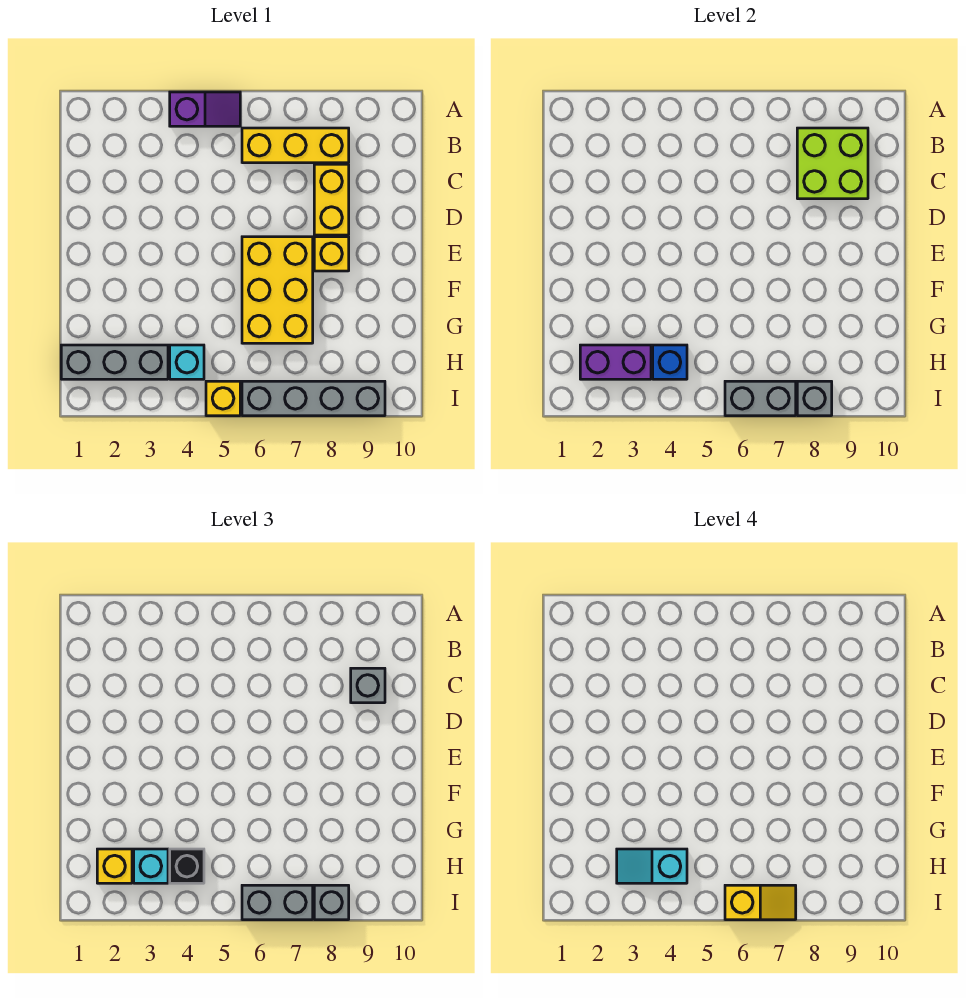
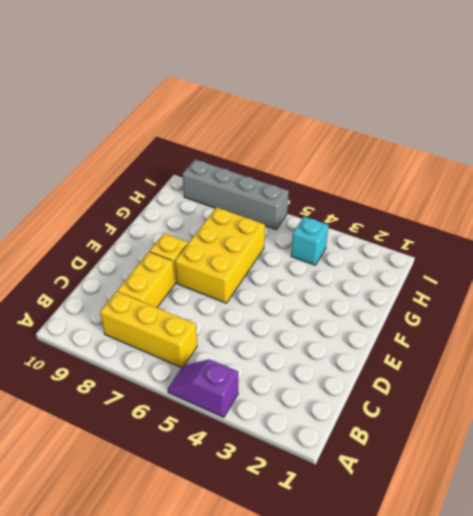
none -> grey 1x3 brick [61,345,168,379]
none -> yellow 1x1 brick [206,381,240,416]
none -> lime 2x2 brick [797,128,868,199]

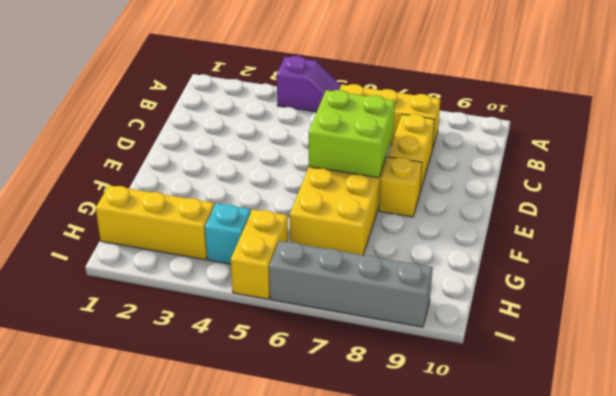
lime 2x2 brick [309,90,395,178] -> lime 2x2 brick moved to [797,128,868,199]
yellow 1x3 brick [96,185,214,260] -> grey 1x3 brick [61,345,168,379]
yellow 1x2 brick [231,209,288,299] -> yellow 1x1 brick [206,381,240,416]
none -> purple 1x2 brick [580,345,651,379]
none -> blue 1x1 brick [653,345,687,379]
none -> grey 1x2 brick [725,381,796,416]

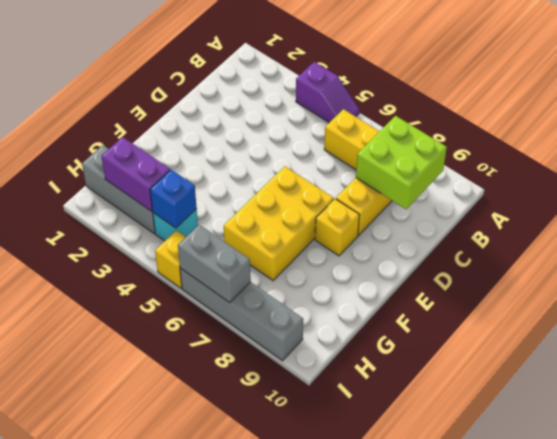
none -> grey 1x1 brick [797,381,832,416]
none -> grey 1x1 brick [351,668,385,703]
none -> yellow 1x1 brick [97,849,132,883]

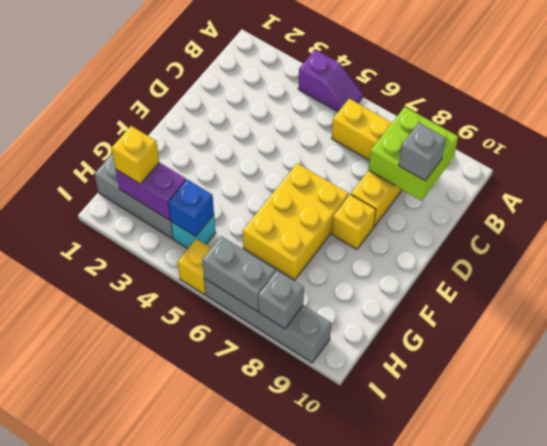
none -> cyan 1x1 brick [134,849,168,883]
none -> black 1x1 brick [170,849,204,883]
none -> grey 1x2 brick [242,885,313,920]

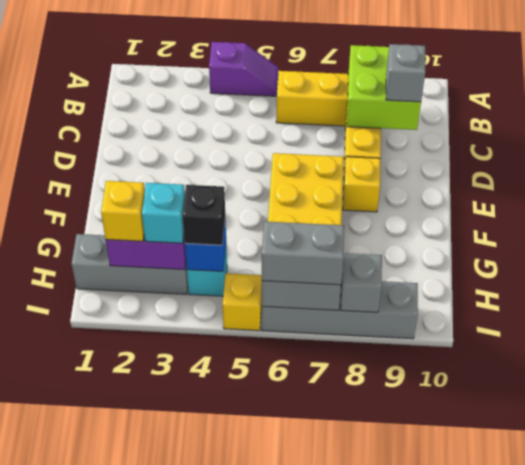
none -> grey 1x1 brick [314,885,349,920]
none -> cyan 1x2 slope [617,849,687,883]
none -> yellow 1x2 slope [725,885,796,920]

